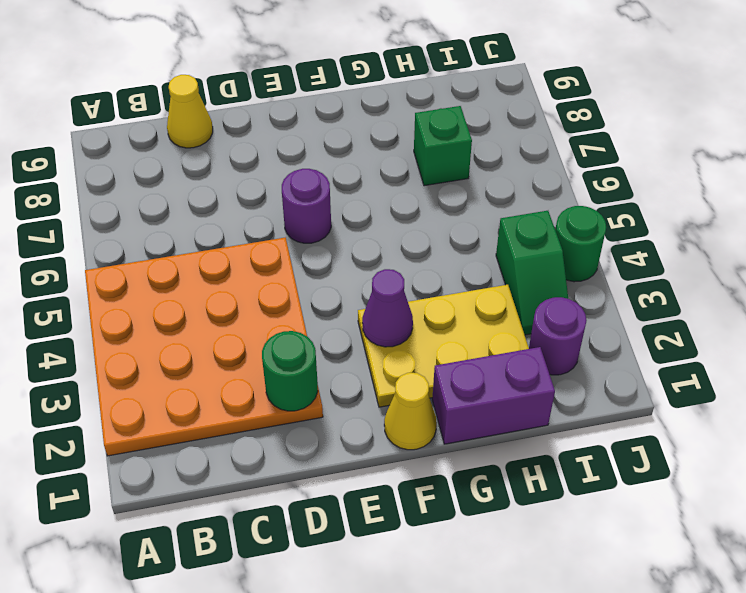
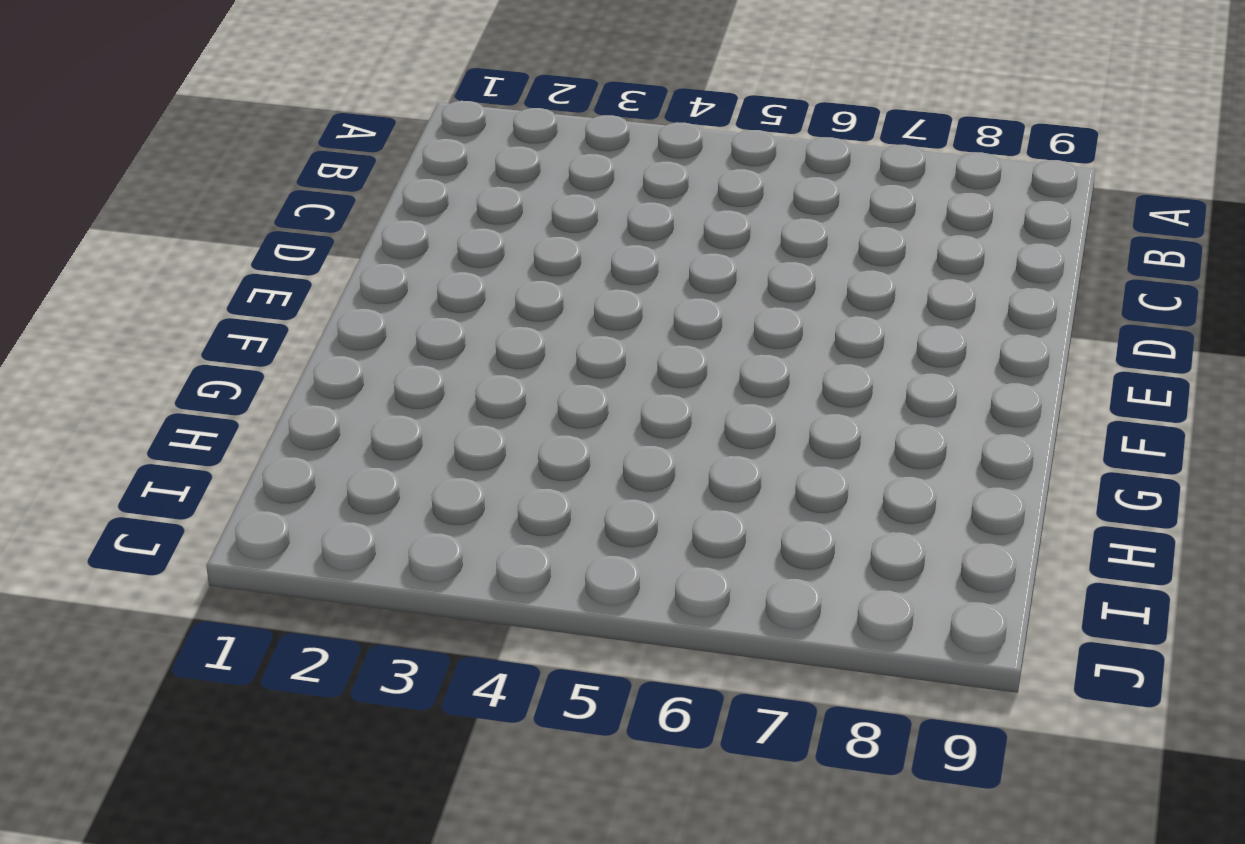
none -> orange 4x4 plate [85,237,323,456]
none -> yellow 1x1 cone [167,75,213,148]
none -> purple 1x1 round brick [282,169,331,243]

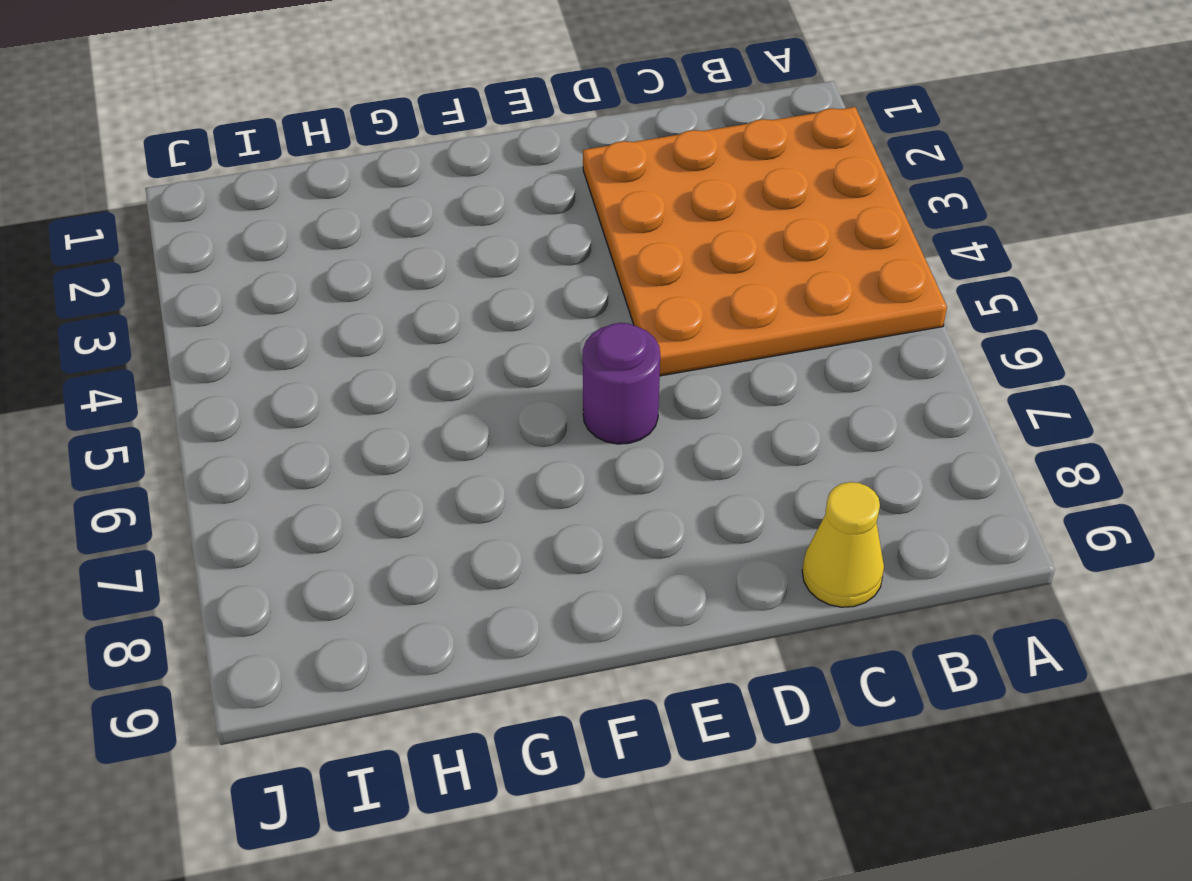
none -> yellow 1x1 cone [384,373,437,450]
none -> yellow 2x3 plate [358,285,529,407]
none -> purple 1x2 brick [432,347,555,444]

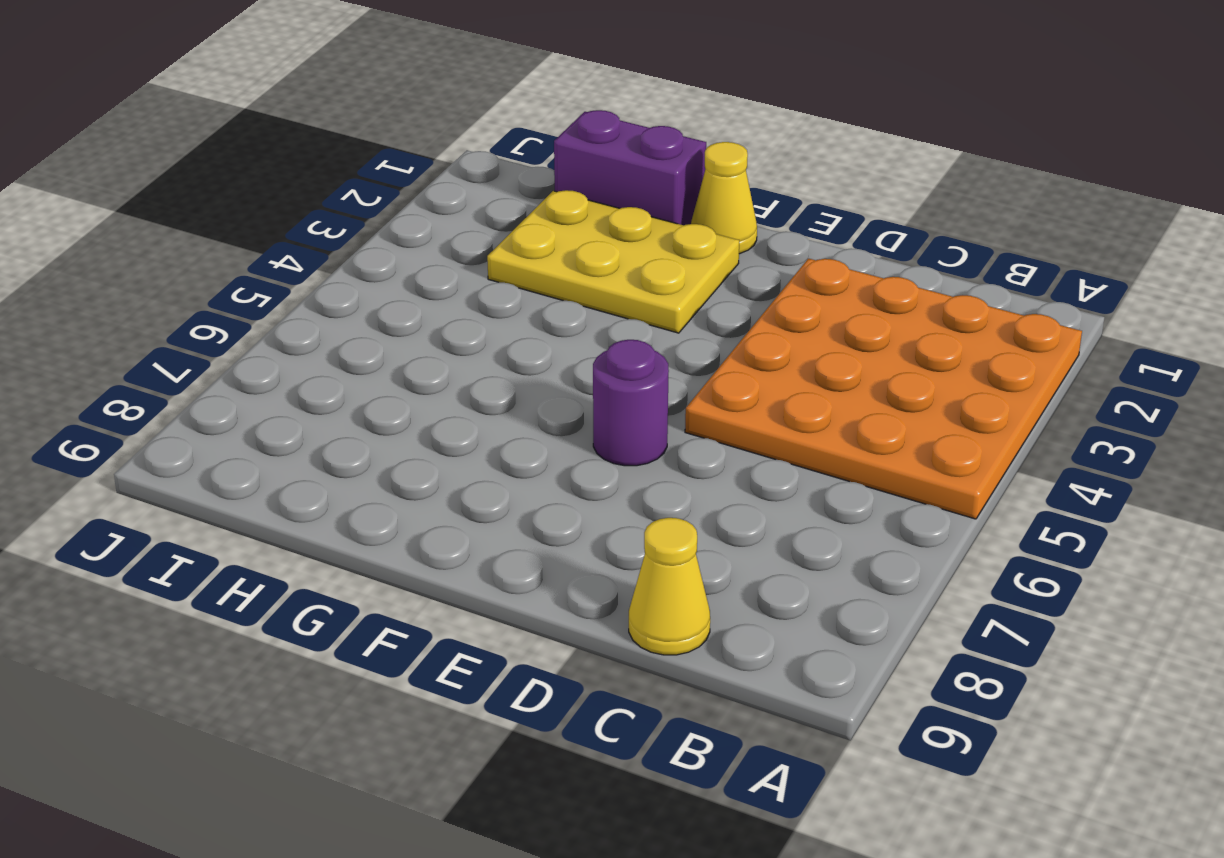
none -> green 1x1 brick [414,106,472,186]
none -> purple 1x1 round brick [529,297,587,375]
none -> green 1x2 slope [496,211,568,335]

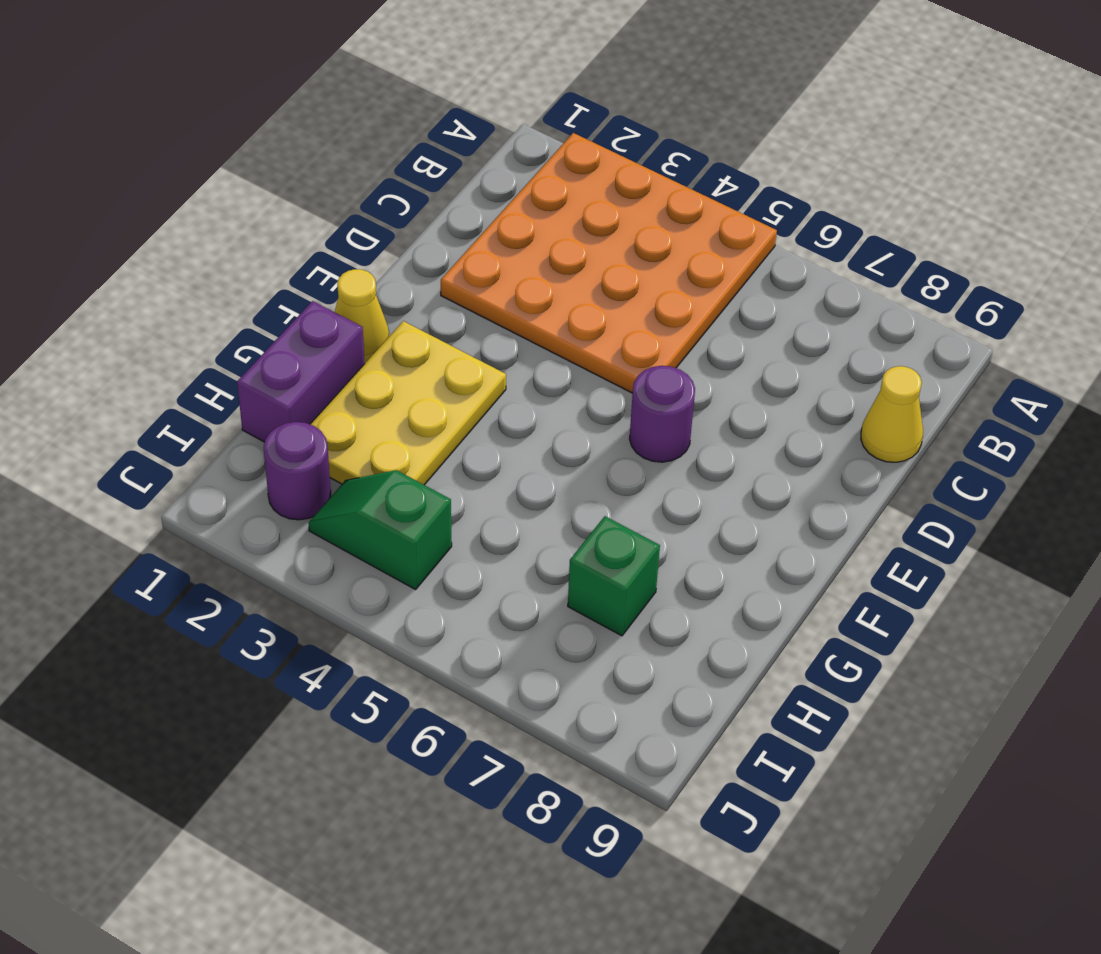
none -> green 1x1 round brick [555,206,606,282]
none -> green 1x1 round brick [262,331,318,411]
none -> purple 1x1 cone [362,269,413,347]

